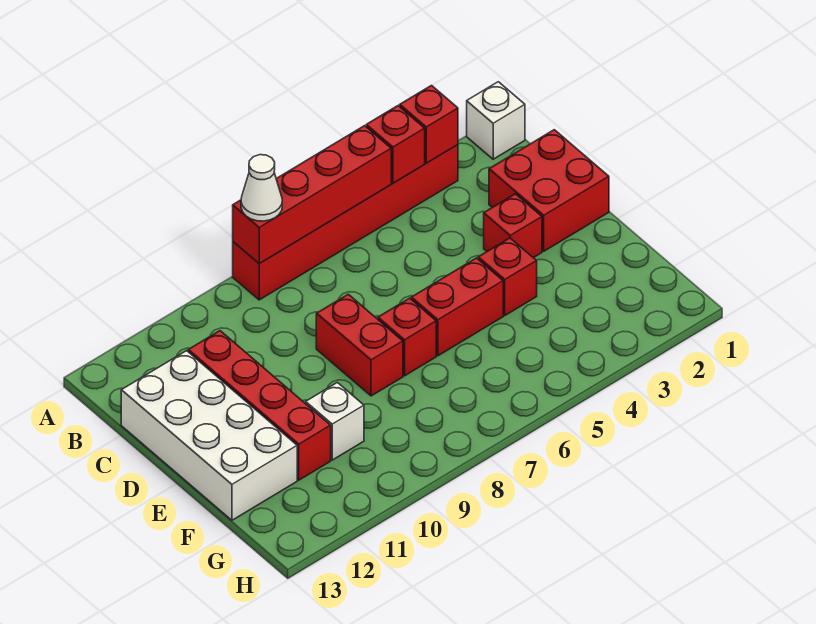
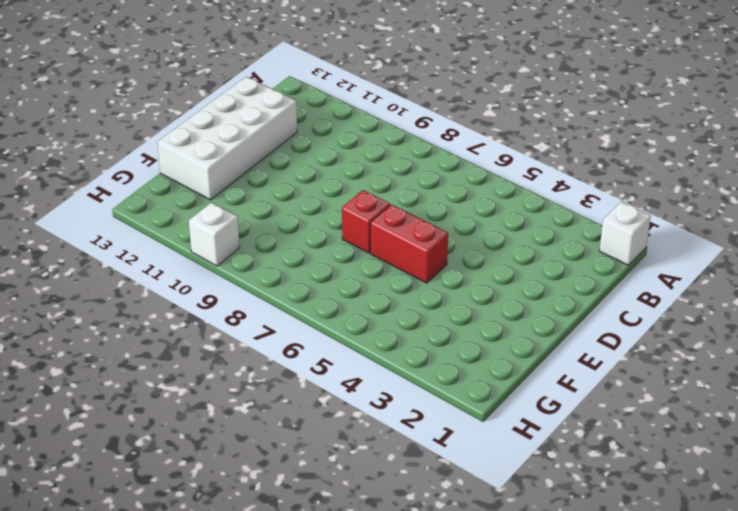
white 1x1 brick [189,203,240,266] -> white 1x1 brick moved to [306,382,364,460]
none -> red 1x6 brick [233,145,458,300]
none -> red 2x2 brick [489,130,609,251]
none -> red 1x4 brick [188,331,331,480]

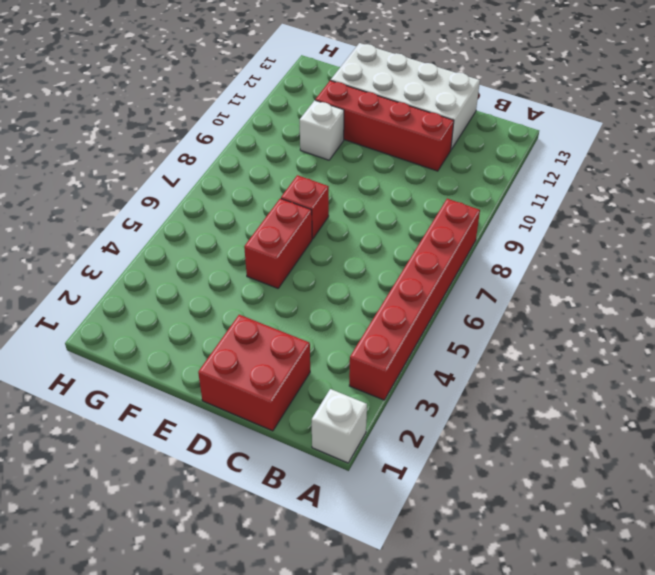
none -> red 1x1 brick [484,194,542,258]
none -> red 1x2 brick [316,294,403,396]
none -> red 1x1 brick [478,238,537,315]

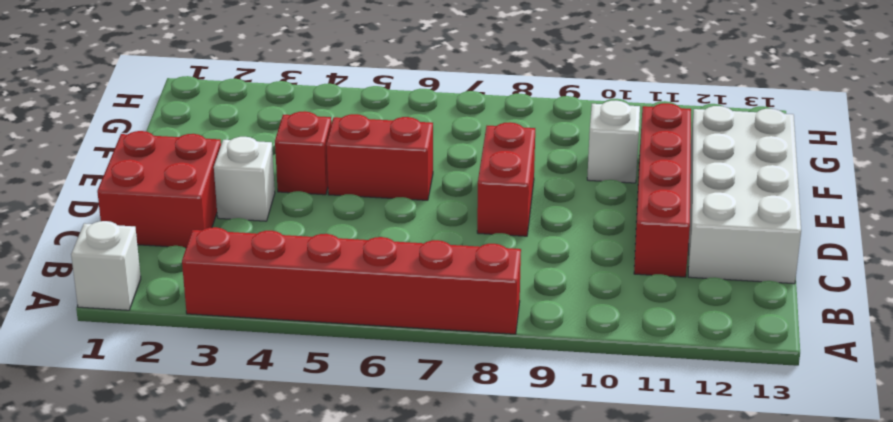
white 1x1 brick [214,137,275,221] -> red 1x1 brick [484,194,542,258]
none -> red 1x1 brick [378,298,436,376]
none -> red 1x1 brick [400,86,458,163]
none -> red 1x1 brick [366,106,425,183]

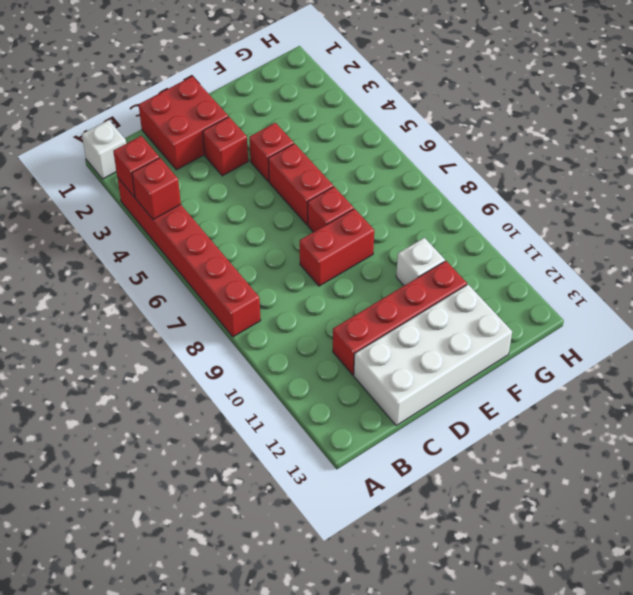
none -> red 1x4 brick [233,126,391,264]
none -> white 1x1 cone [241,155,282,221]

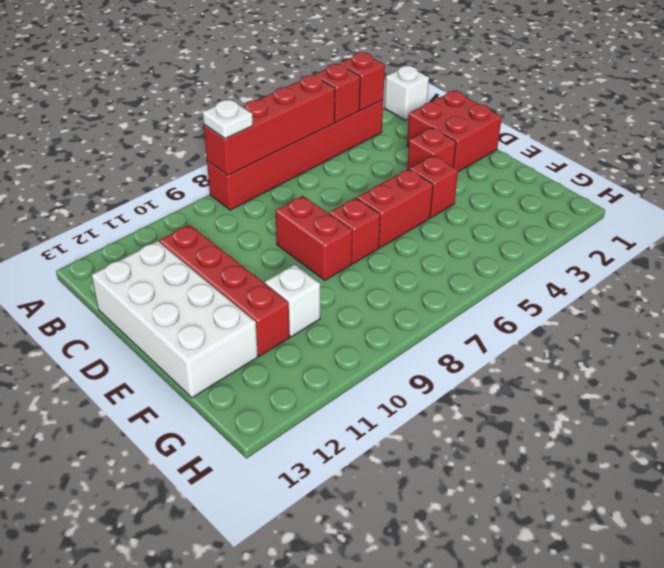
white 1x1 plate [203,99,253,139] -> white 1x1 cone [241,155,282,221]

